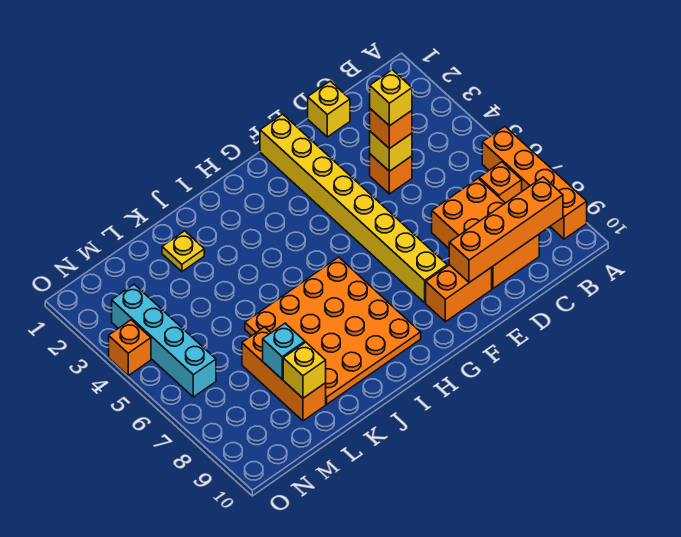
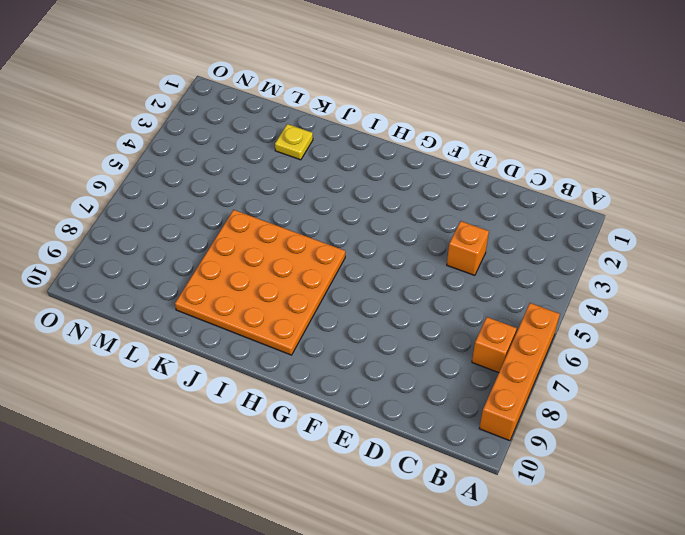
none -> orange 2x3 brick [432,179,539,289]
none -> yellow 1x1 brick [308,81,350,137]
none -> orange 1x2 brick [426,265,492,322]

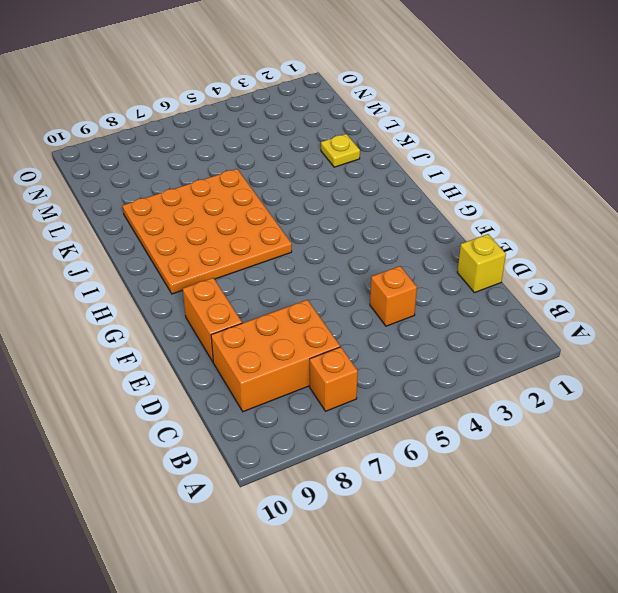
none -> orange 1x4 brick [482,126,587,239]
none -> yellow 1x8 brick [260,114,447,303]
none -> orange 1x3 brick [242,327,326,421]

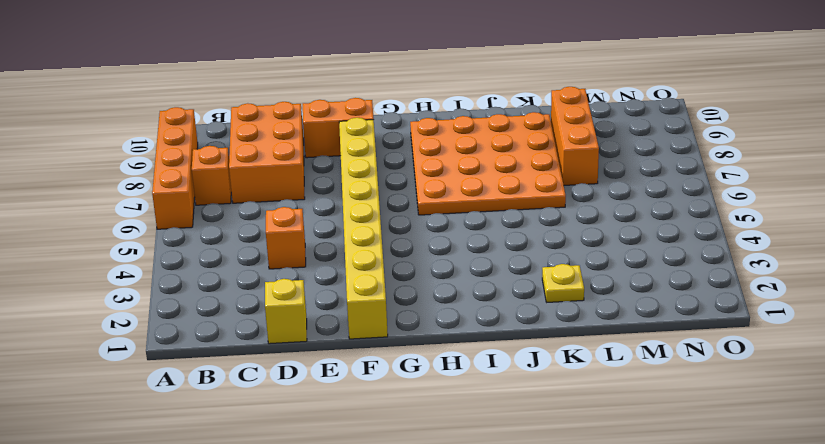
none -> cyan 1x4 brick [112,284,216,397]
none -> orange 1x1 brick [109,320,151,376]
none -> orange 1x4 brick [449,177,563,283]

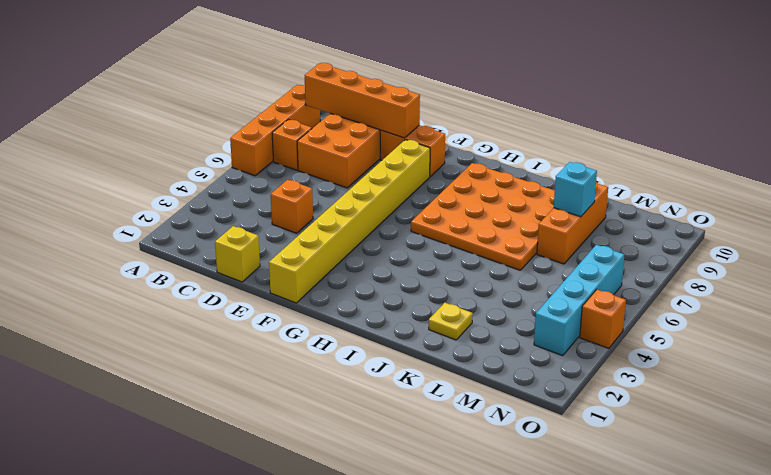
none -> yellow 1x1 brick [370,131,412,171]
none -> yellow 1x1 brick [283,342,326,398]
none -> orange 1x1 brick [370,109,412,149]

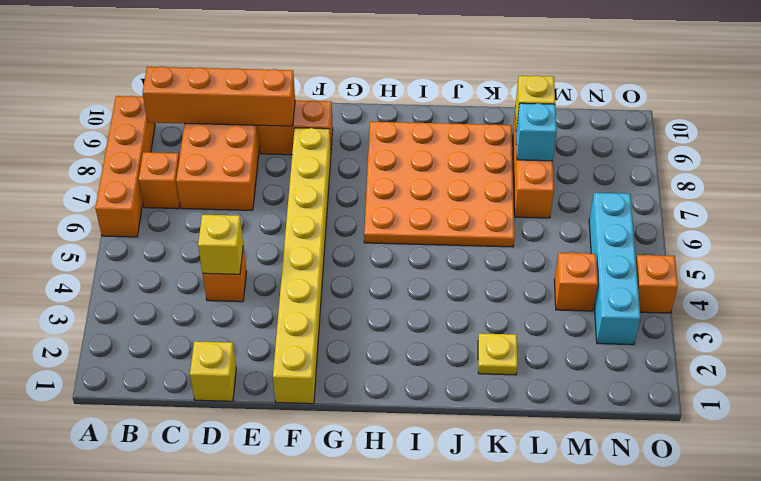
orange 1x1 brick [554,253,598,311] -> orange 1x1 brick moved to [370,109,412,149]
none -> yellow 1x1 brick [370,70,412,126]

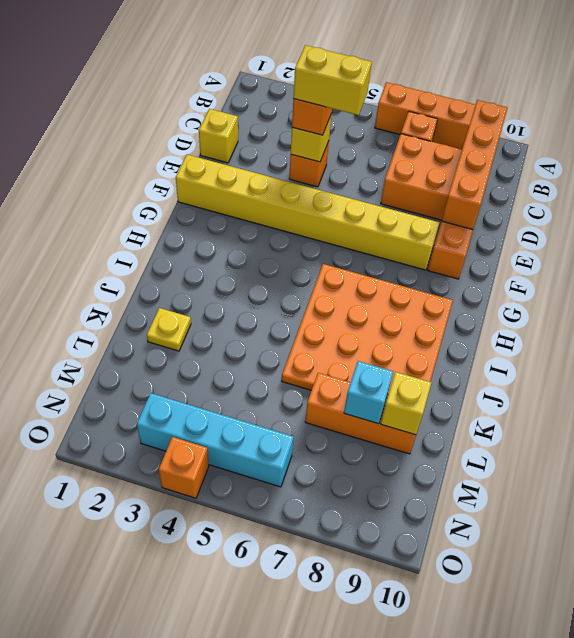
yellow 1x2 brick [293,45,372,115] -> yellow 1x1 brick [370,70,412,126]

